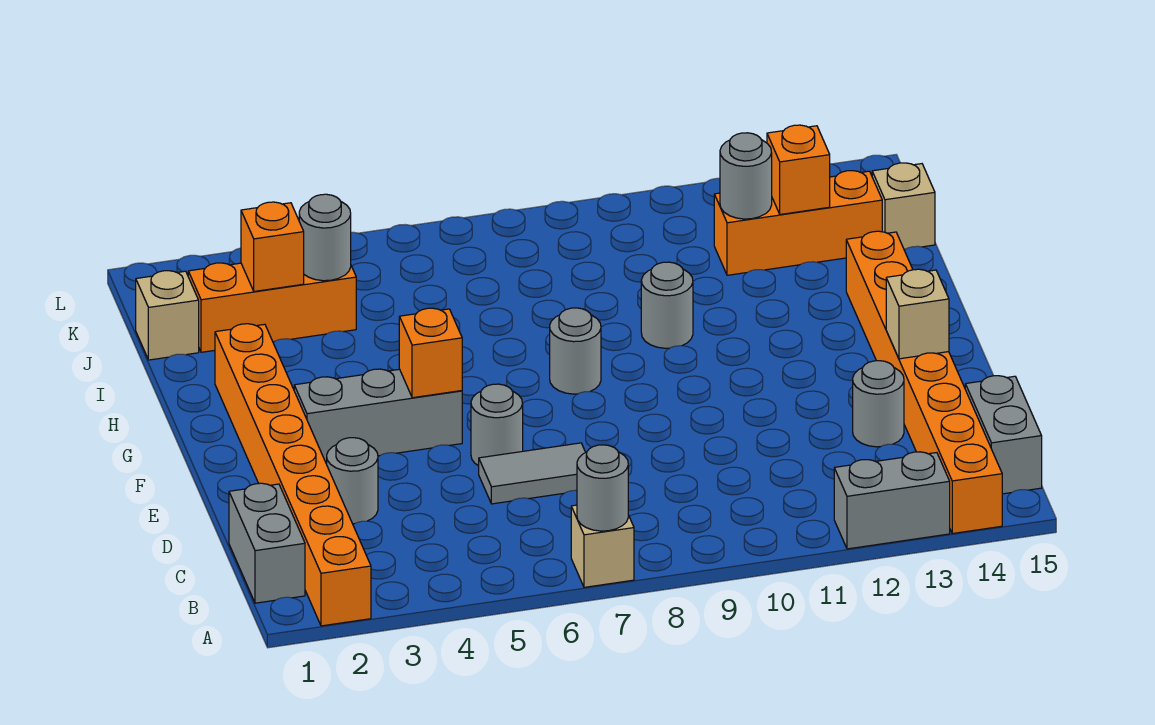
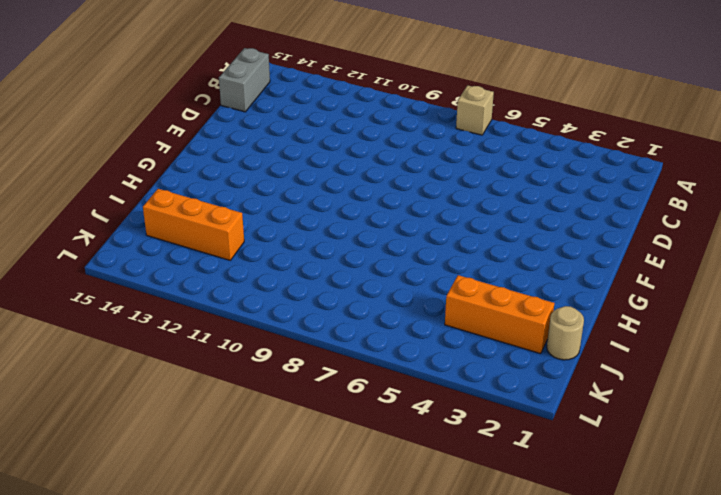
tan 1x1 round brick [547,306,584,360] -> tan 1x1 brick [136,271,199,360]
none -> orange 1x8 brick [215,324,371,626]
none -> grey 1x2 brick [834,452,950,549]
none -> orange 1x8 brick [846,231,1002,534]

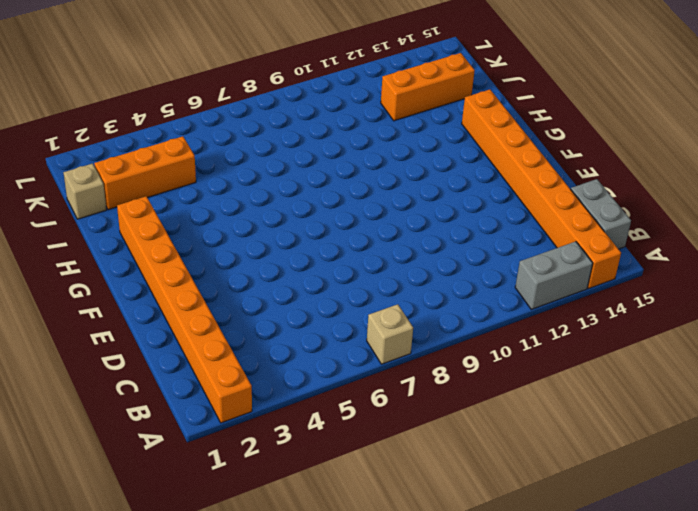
none -> grey 1x2 brick [229,483,305,603]
none -> grey 1x1 round brick [326,438,378,524]
none -> grey 1x2 tile [479,443,586,504]

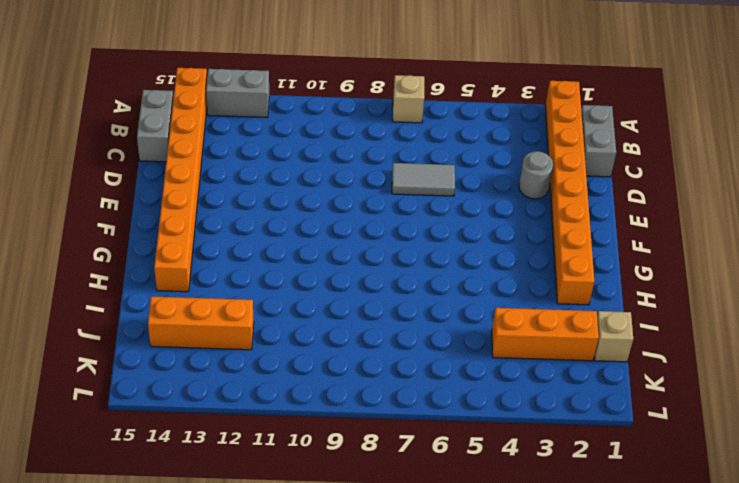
none -> grey 1x1 round brick [853,361,904,447]
none -> grey 1x1 round brick [471,384,523,466]
none -> grey 1x3 brick [294,369,462,463]

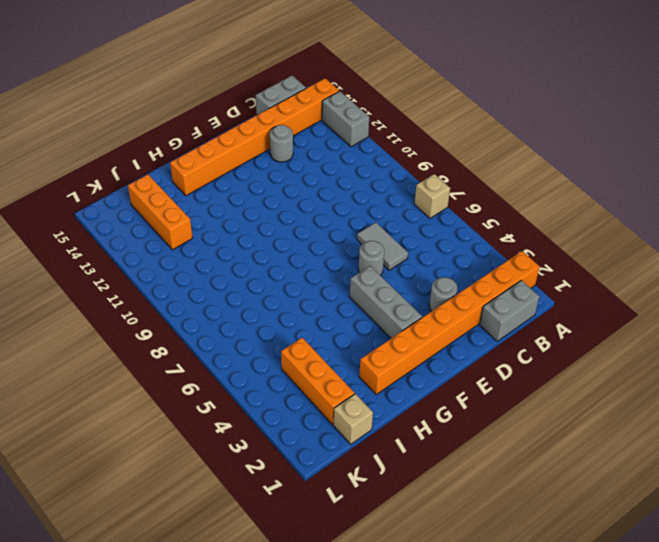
none -> grey 1x1 round brick [550,308,601,394]
none -> grey 1x1 round brick [641,262,693,348]
none -> tan 1x1 brick [872,163,935,250]

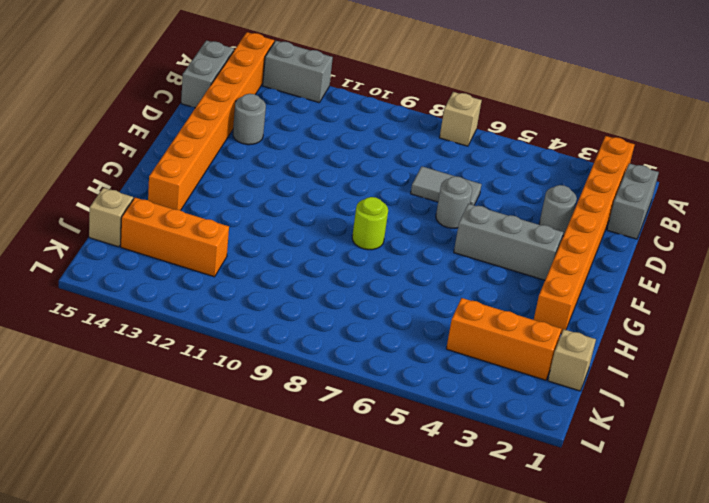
lime 1x1 round brick [352,197,388,250] -> grey 1x1 round brick [550,308,601,394]
none -> grey 1x1 round brick [641,262,693,348]
none -> grey 1x1 round brick [577,445,628,531]
none -> tan 1x1 brick [886,269,949,359]

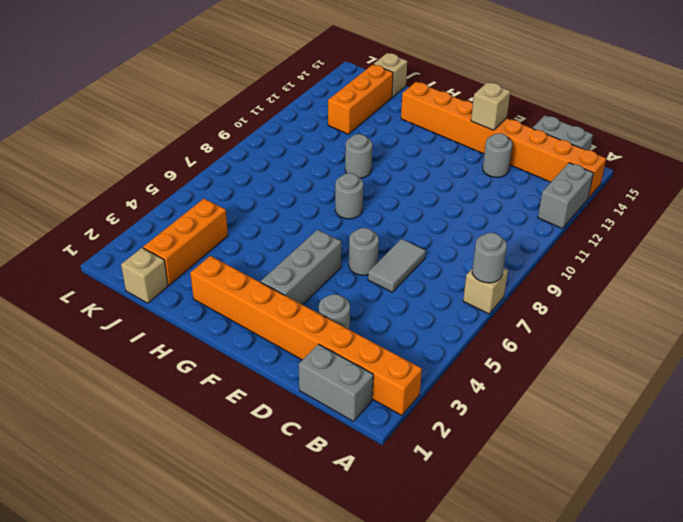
none -> orange 1x1 brick [399,308,462,398]
none -> orange 1x1 brick [241,202,304,291]
none -> grey 1x1 round brick [299,194,351,281]

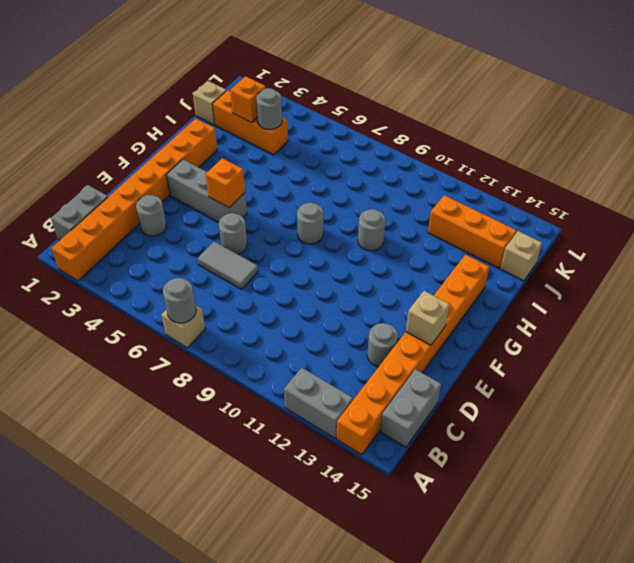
none -> grey 1x1 round brick [720,133,772,219]
none -> orange 1x1 brick [767,125,830,214]

